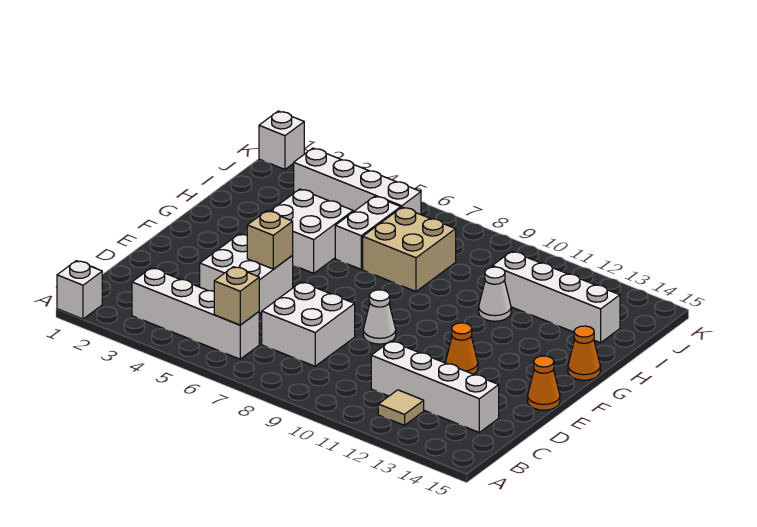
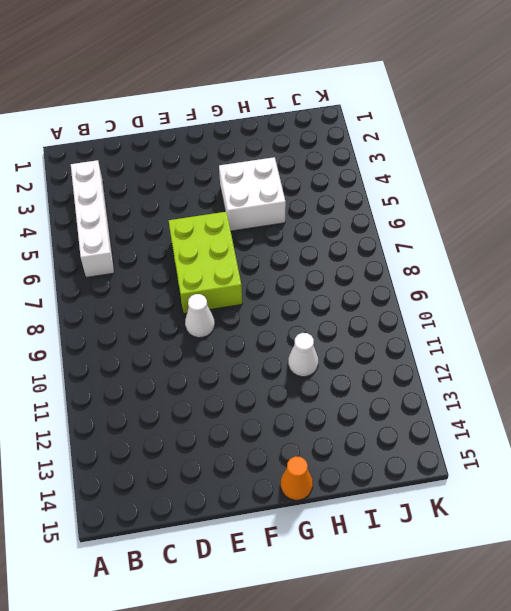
lime 2x3 brick [169,212,242,314] -> none
none -> white 1x1 brick [57,261,102,319]
none -> tan 1x1 tile [378,390,424,425]
none -> white 2x2 brick [262,282,355,366]

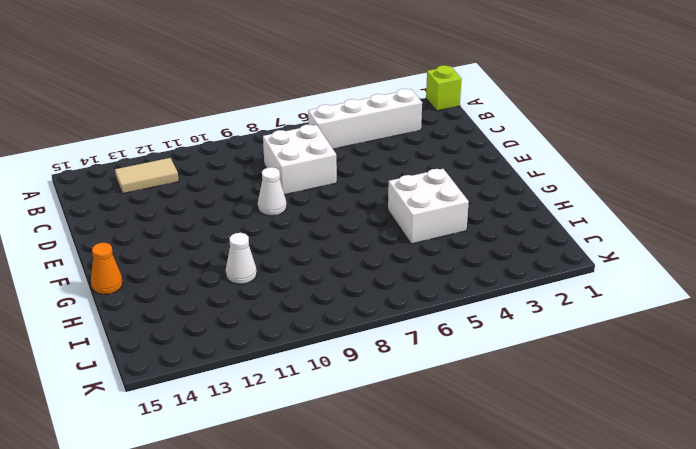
lime 1x1 brick [426,65,462,111] -> white 1x1 brick [57,261,102,319]
tan 1x2 tile [115,158,179,194] -> tan 1x1 tile [378,390,424,425]
none -> white 1x4 brick [371,341,499,432]
none -> white 2x2 brick [200,234,293,314]
none -> orange 1x1 cone [445,323,478,374]

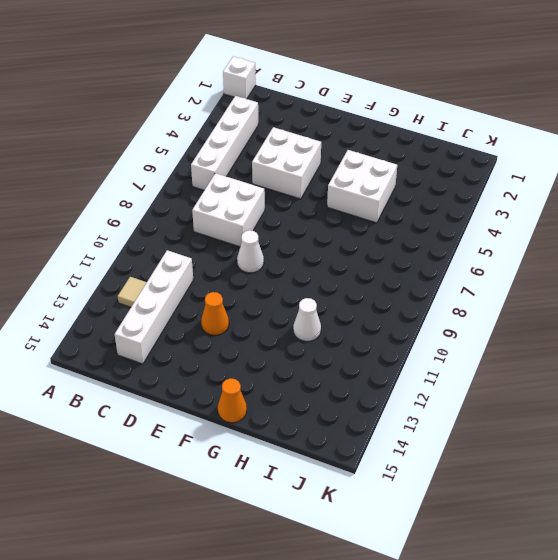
none -> orange 1x1 cone [528,356,560,410]
none -> white 1x2 brick [335,196,401,269]
none -> tan 2x2 brick [363,207,456,291]

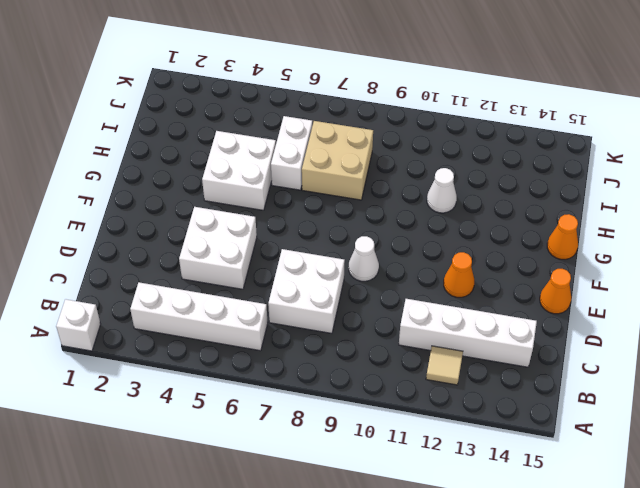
none -> white 1x4 brick [492,251,620,343]
none -> white 1x4 brick [294,148,421,215]
none -> white 1x1 brick [259,111,304,169]

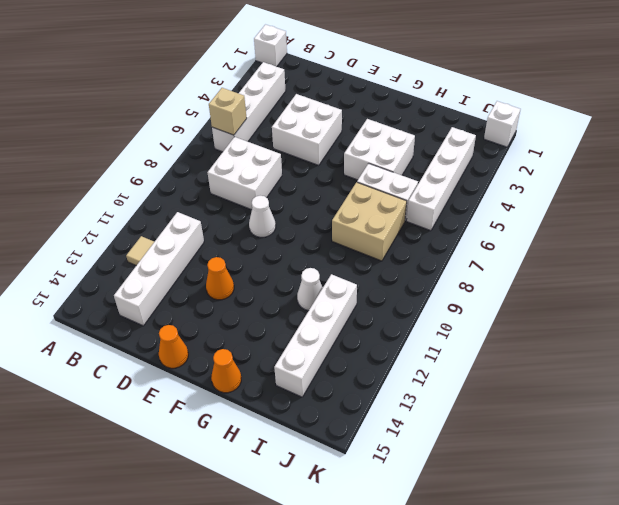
none -> tan 1x1 brick [247,211,293,269]

